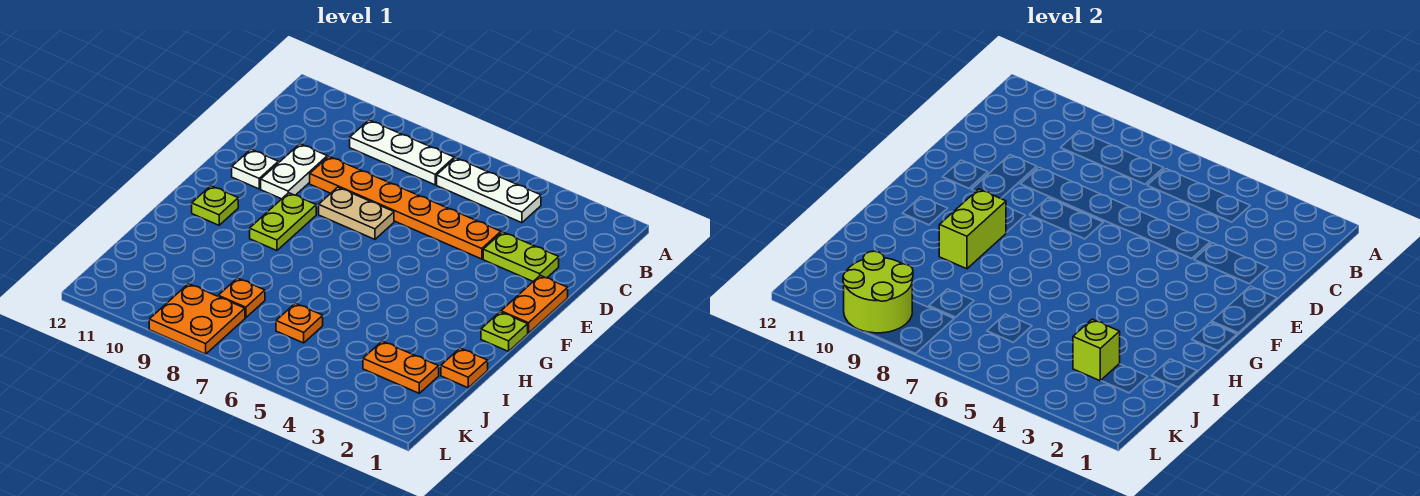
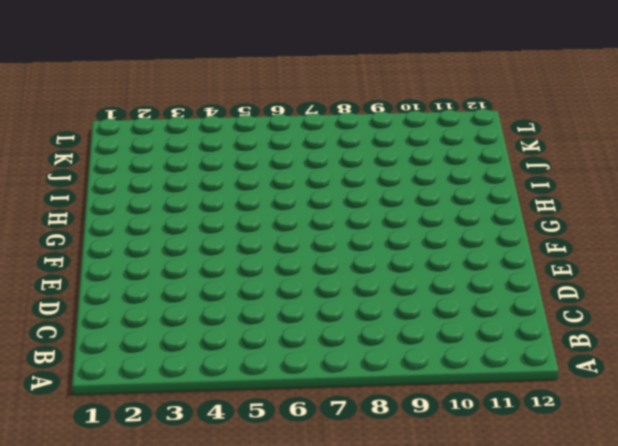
none -> white 1x3 plate [437,158,541,223]
none -> white 1x3 plate [350,120,454,185]
none -> lime 1x2 plate [483,232,559,281]

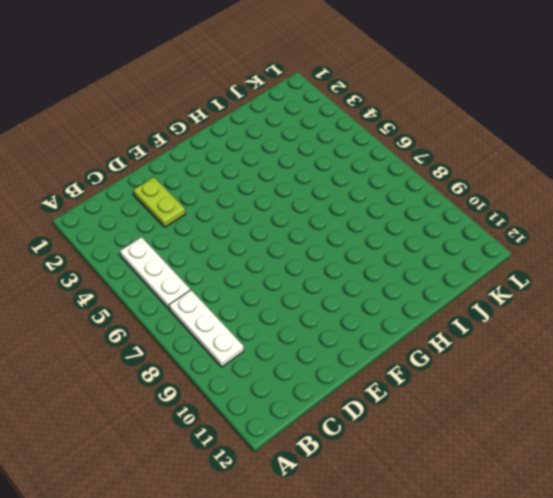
none -> orange 1x6 plate [310,156,501,259]
none -> white 1x2 plate [261,144,327,199]
none -> orange 1x2 plate [501,275,568,333]

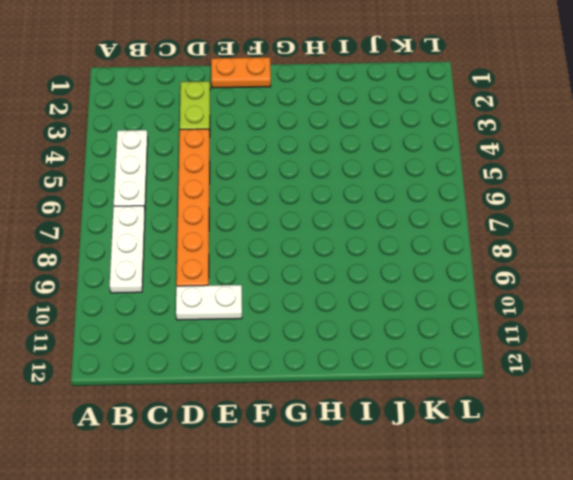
none -> tan 1x2 plate [319,187,394,239]
none -> white 1x1 plate [232,149,278,189]
none -> lime 1x2 plate [250,193,316,251]

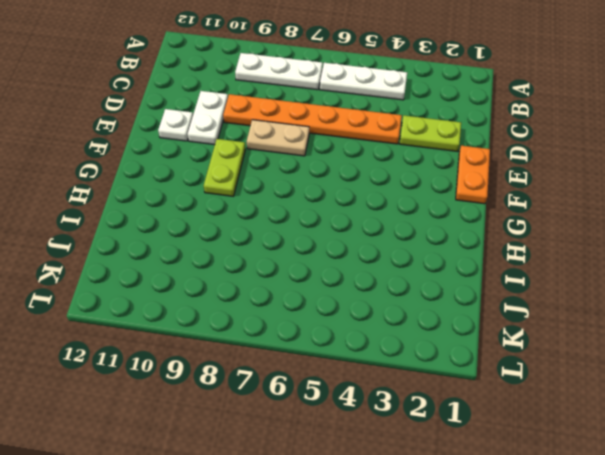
none -> lime 1x1 plate [481,312,528,351]
none -> lime 1x1 plate [192,186,238,225]
none -> orange 1x1 plate [441,348,488,388]

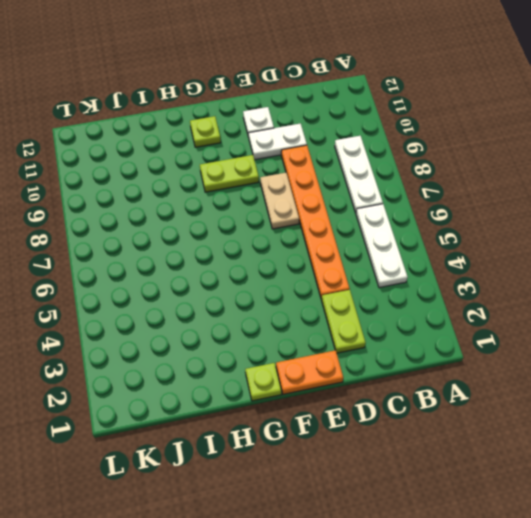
none -> orange 1x1 plate [441,348,488,388]
none -> orange 1x2 plate [363,341,439,393]
none -> orange 1x1 plate [276,303,323,343]

